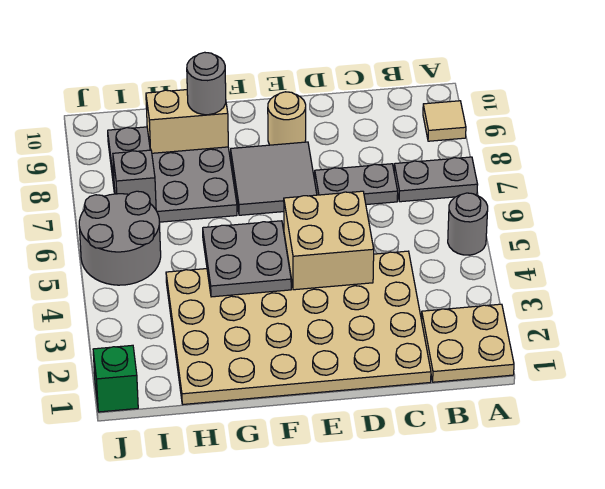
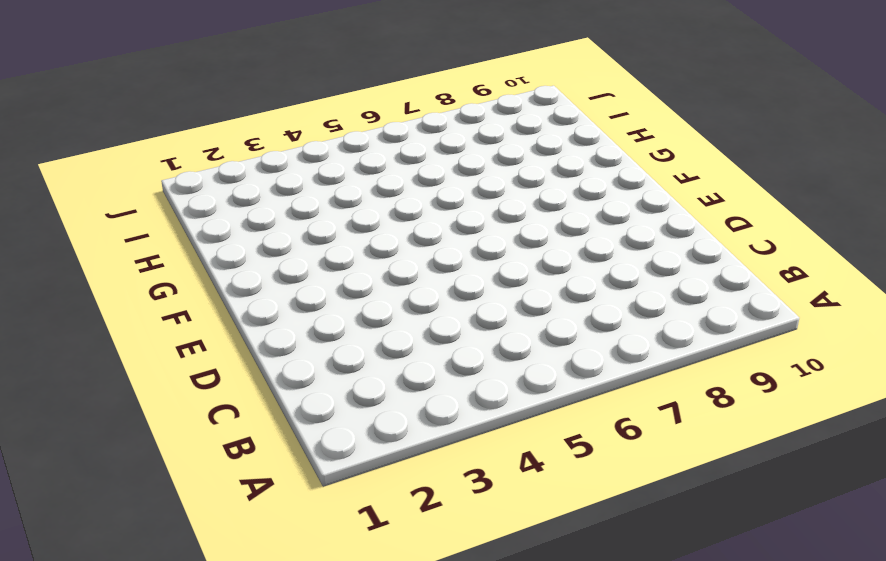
none -> tan 2x2 plate [422,304,514,382]
none -> grey 1x1 round brick [448,193,488,255]
none -> grey 1x2 plate [394,157,478,202]

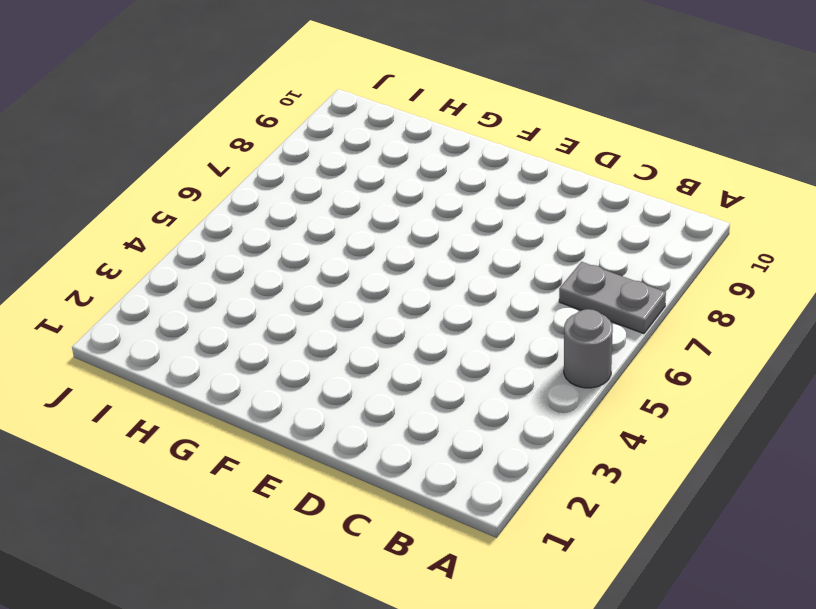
none -> tan 2x2 plate [422,304,514,382]
none -> tan 1x1 tile [423,101,466,141]
none -> tan 4x6 plate [166,251,431,404]

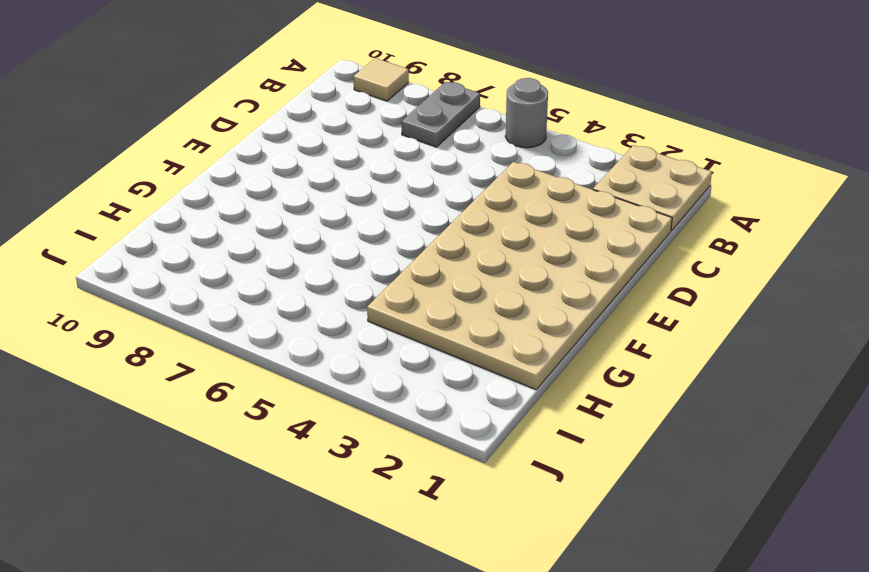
none -> grey 1x2 plate [315,164,398,205]
none -> grey 2x2 tile [231,142,317,215]
none -> tan 1x1 round brick [268,92,306,145]

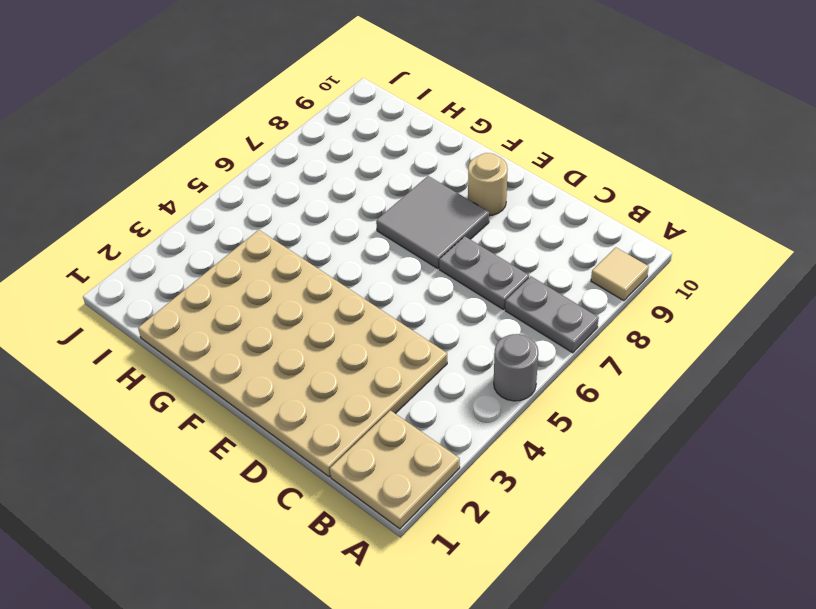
none -> grey 3x3 plate [108,127,237,222]
none -> grey 2x2 round brick [79,191,161,285]
none -> green 1x1 brick [93,345,138,412]

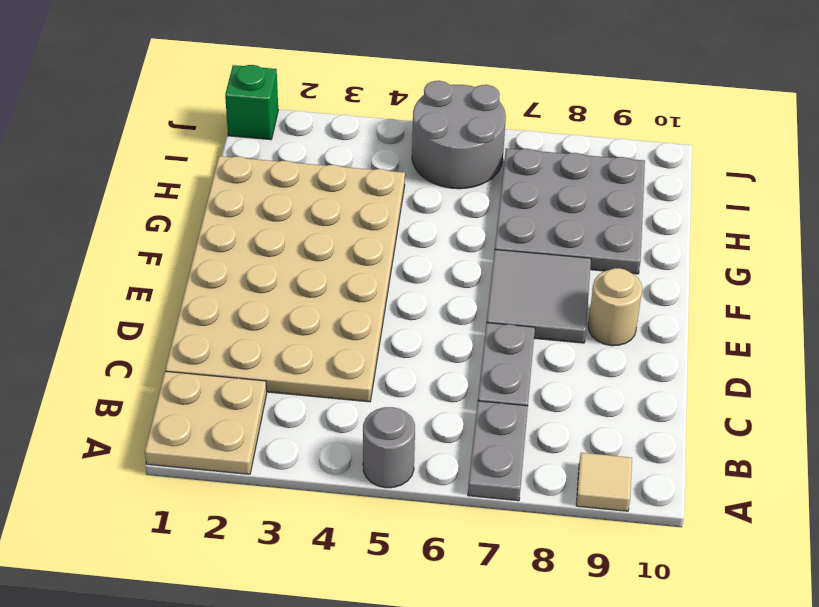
none -> tan 2x2 brick [284,191,374,290]
none -> grey 2x2 plate [203,221,291,297]
none -> tan 1x2 brick [146,90,228,153]

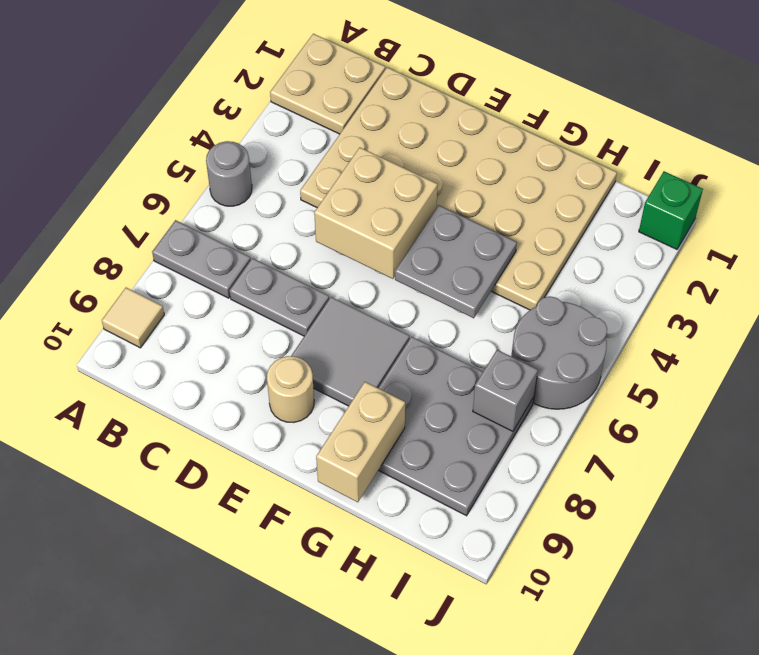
tan 1x2 brick [316,382,405,502] -> tan 1x2 brick turned to [146,90,228,153]
none -> grey 1x1 round brick [187,52,226,115]

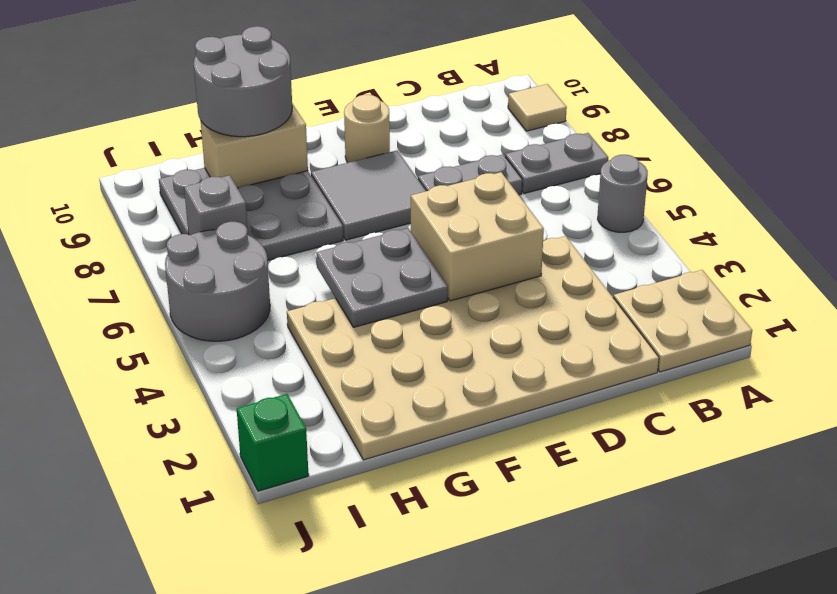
grey 2x2 round brick [194,26,292,137] -> grey 1x1 round brick [187,52,226,115]

